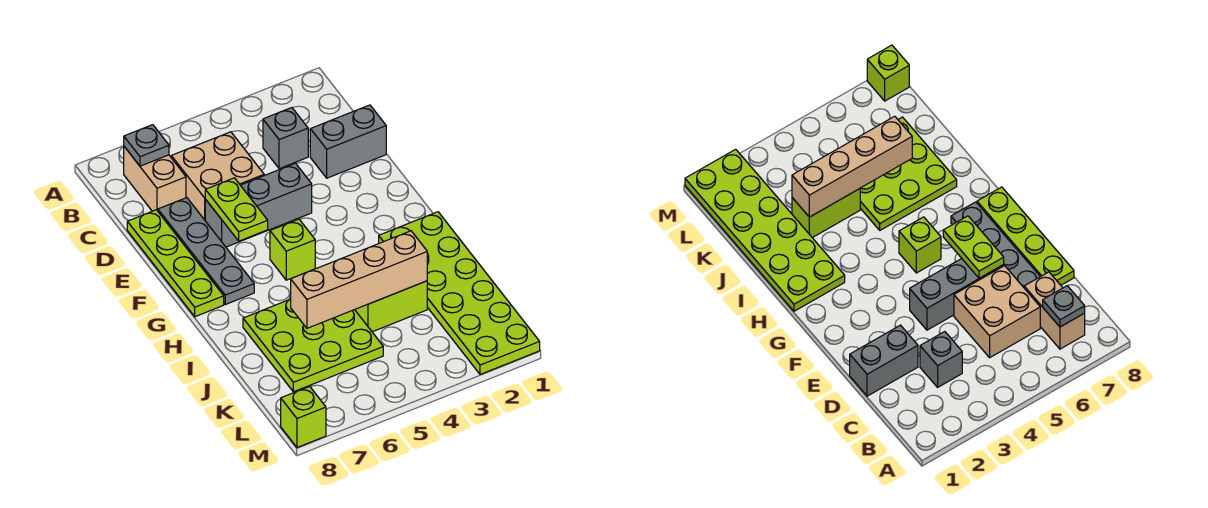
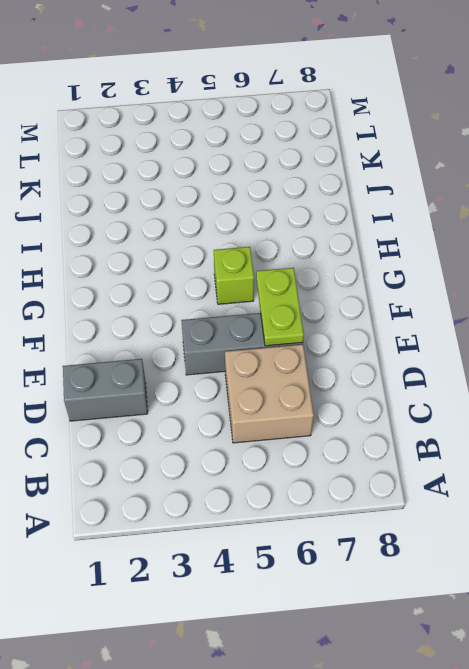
none -> tan 1x2 brick [124,147,186,211]
none -> grey 1x1 brick [263,108,308,169]
none -> grey 1x4 plate [158,198,254,304]

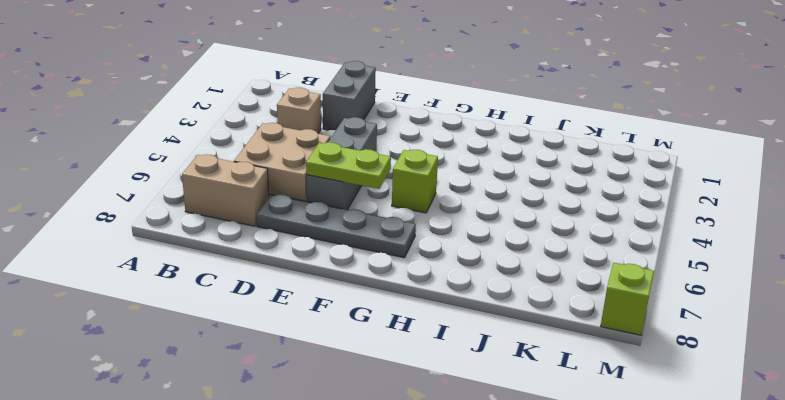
tan 1x1 brick [277,88,321,133] -> grey 1x1 brick [263,108,308,169]
none -> lime 1x4 plate [127,210,224,317]
none -> lime 2x6 plate [379,212,540,374]
none -> lime 3x3 plate [243,299,383,392]

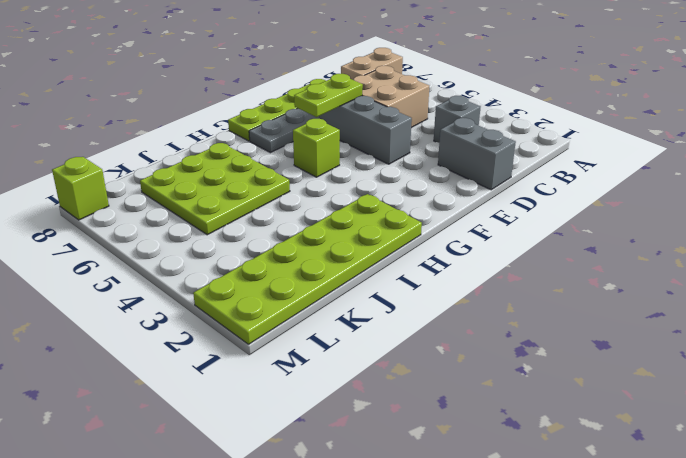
none -> lime 1x2 brick [355,281,427,332]
none -> grey 1x1 plate [124,125,169,166]
none -> tan 1x4 brick [291,231,427,328]

